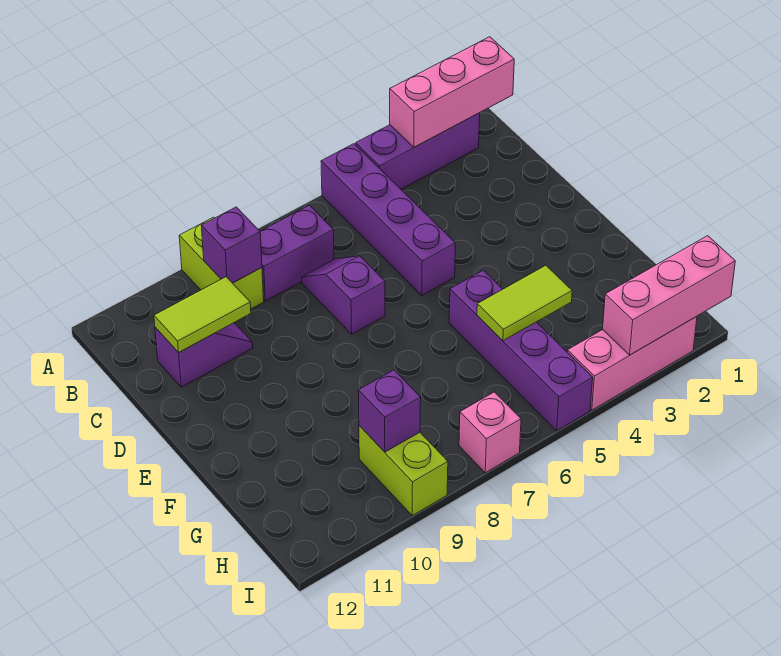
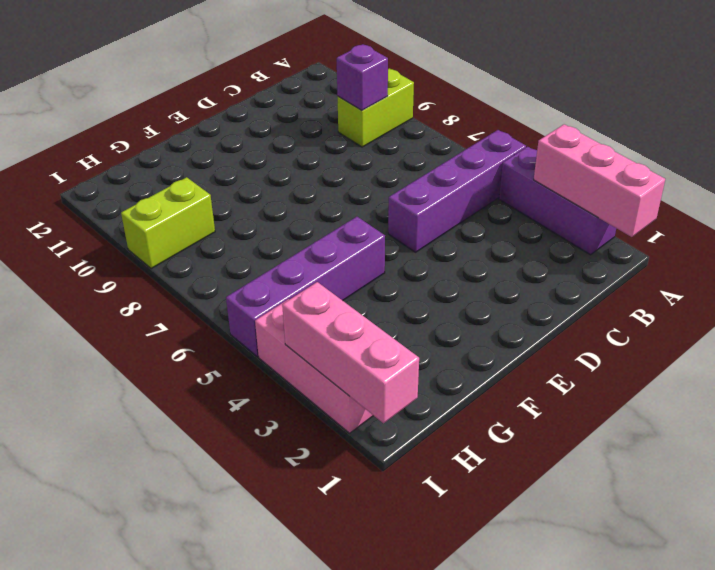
none -> purple 1x2 brick [260,205,334,301]
none -> purple 1x2 slope [302,256,385,334]
none -> purple 1x2 slope [155,323,253,387]

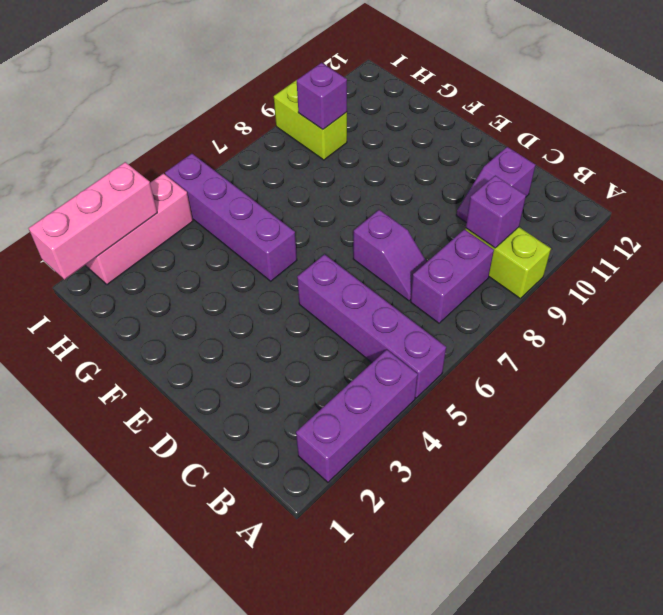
none -> pink 1x1 brick [459,392,521,473]
none -> pink 1x3 brick [390,37,514,147]
none -> lime 1x2 tile [154,277,251,353]

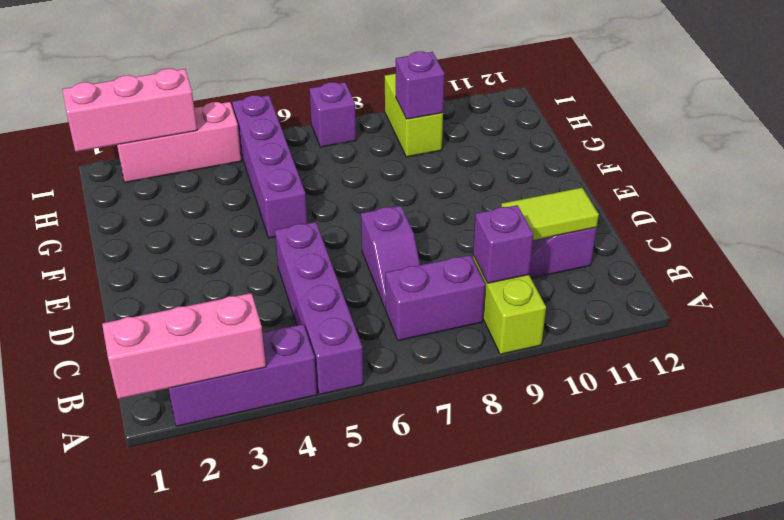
purple 1x1 brick [309,82,356,147] -> pink 1x1 brick [459,392,521,473]
none -> lime 1x2 tile [477,265,572,341]

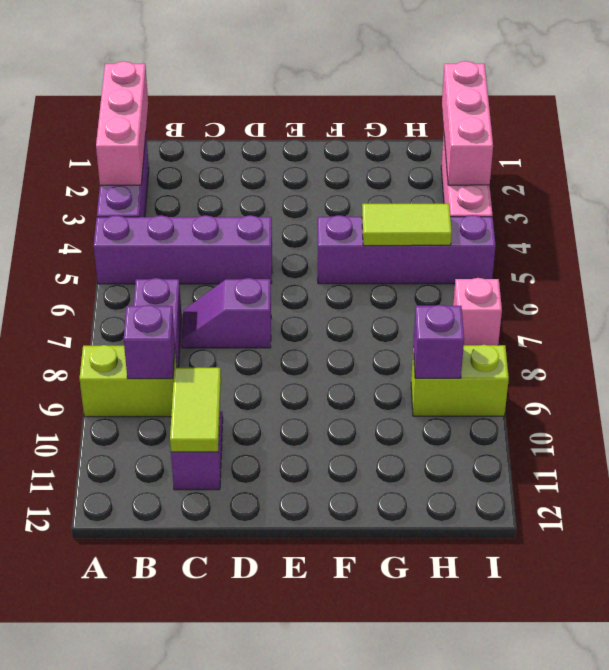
lime 1x2 tile [362,204,452,246] -> lime 1x2 tile turned to [477,265,572,341]

